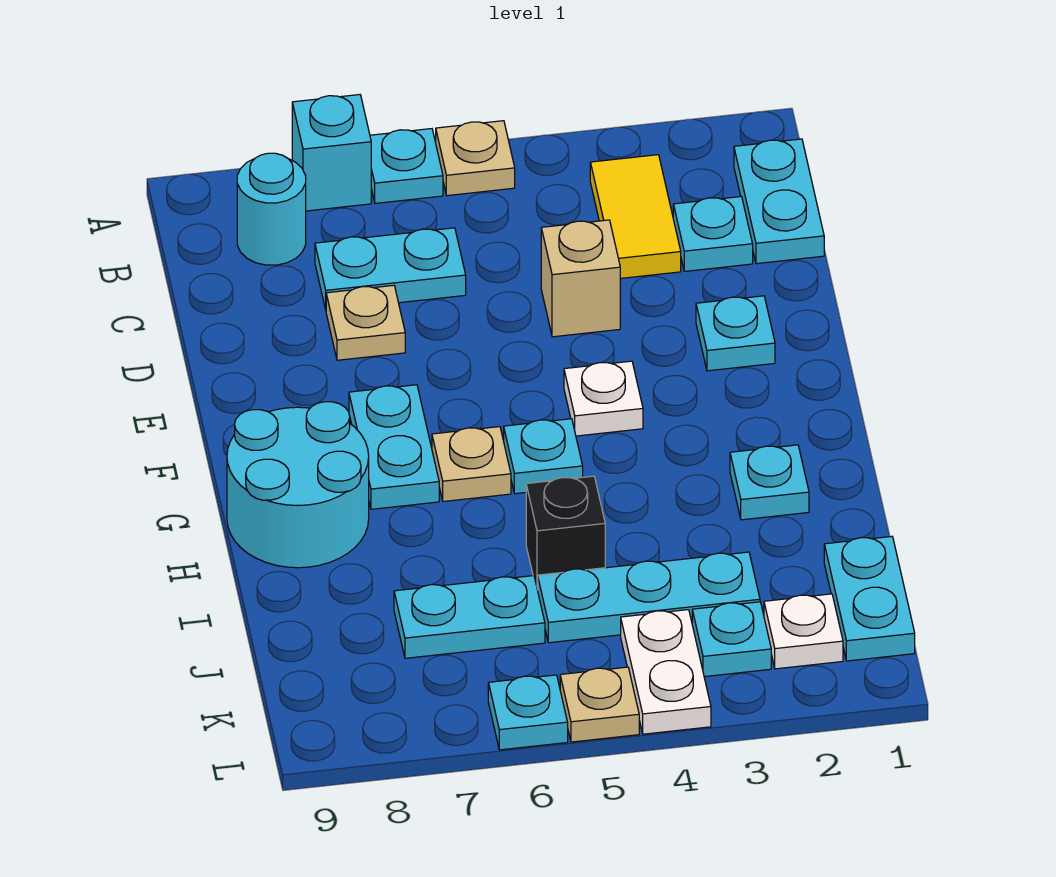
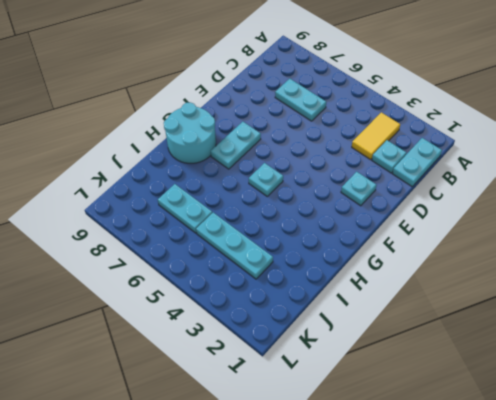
none -> tan 1x1 plate [436,121,515,196]
none -> cyan 1x1 plate [370,129,443,203]
none -> cyan 1x1 brick [292,95,371,211]

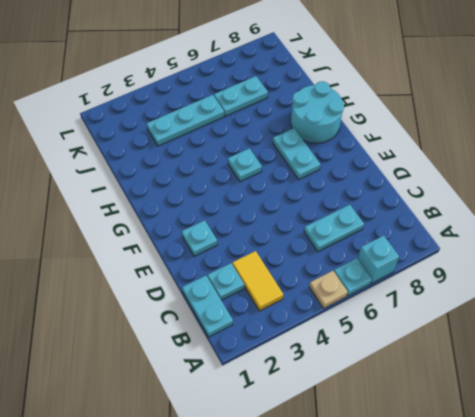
none -> cyan 1x1 round brick [237,153,306,265]
none -> tan 1x1 brick [541,220,620,337]
none -> tan 1x1 plate [326,285,405,360]

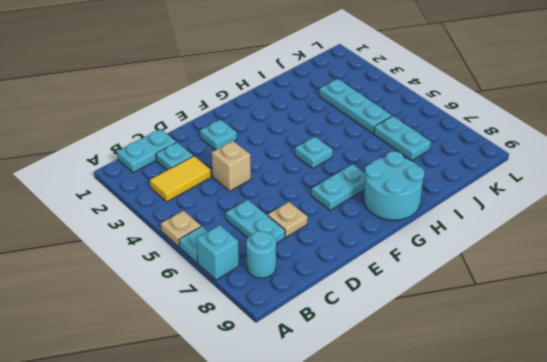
none -> white 1x1 plate [564,361,643,436]
none -> tan 1x1 plate [432,427,511,501]
none -> cyan 1x1 plate [730,445,809,520]

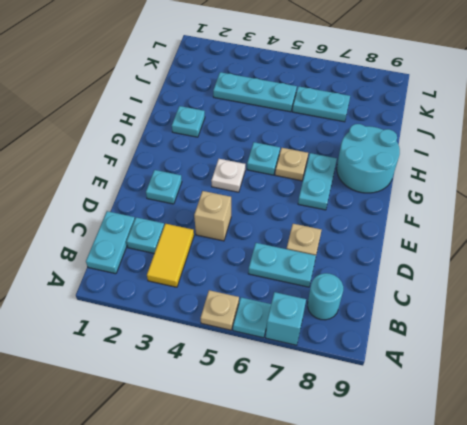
none -> black 1x1 brick [526,476,605,590]
none -> cyan 1x2 plate [824,536,915,661]
none -> white 1x1 plate [764,594,843,669]

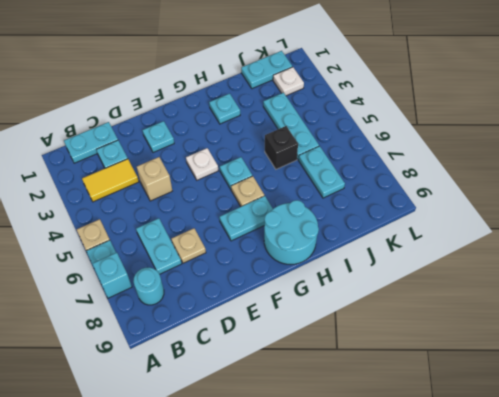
none -> cyan 1x1 plate [692,602,771,677]
none -> white 1x2 plate [621,610,711,734]
none -> tan 1x1 plate [560,667,639,742]

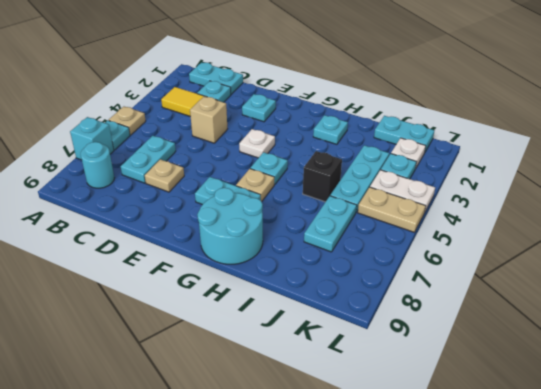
tan 1x2 plate [358,187,426,232] -> tan 1x1 plate [560,667,639,742]
none -> cyan 1x1 plate [488,675,568,750]

